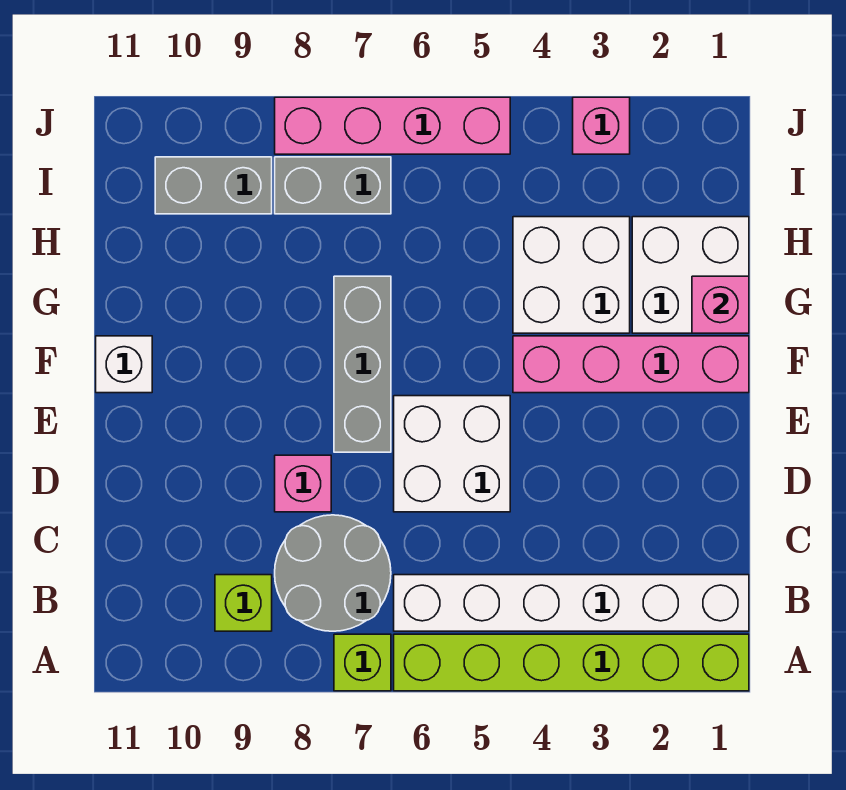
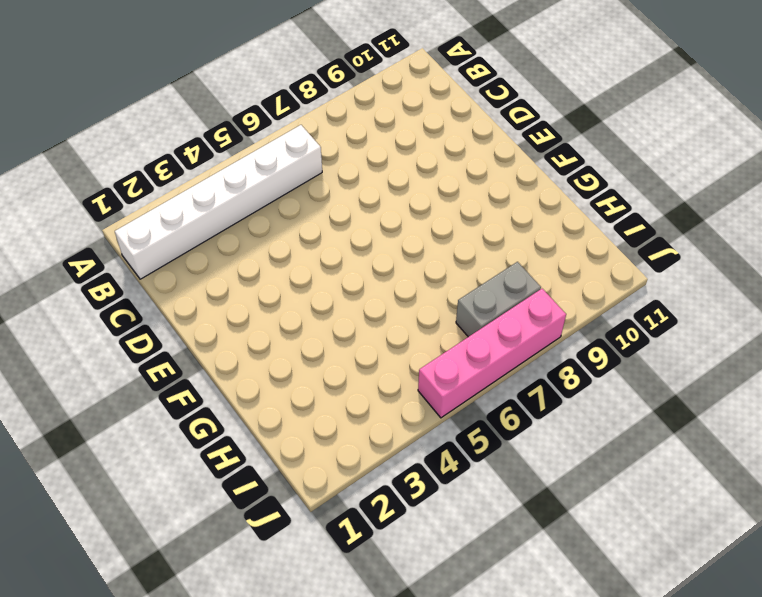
none -> lime 1x6 brick [394,634,749,691]
none -> lime 1x1 brick [334,634,391,691]
none -> grey 2x2 round brick [275,515,391,631]

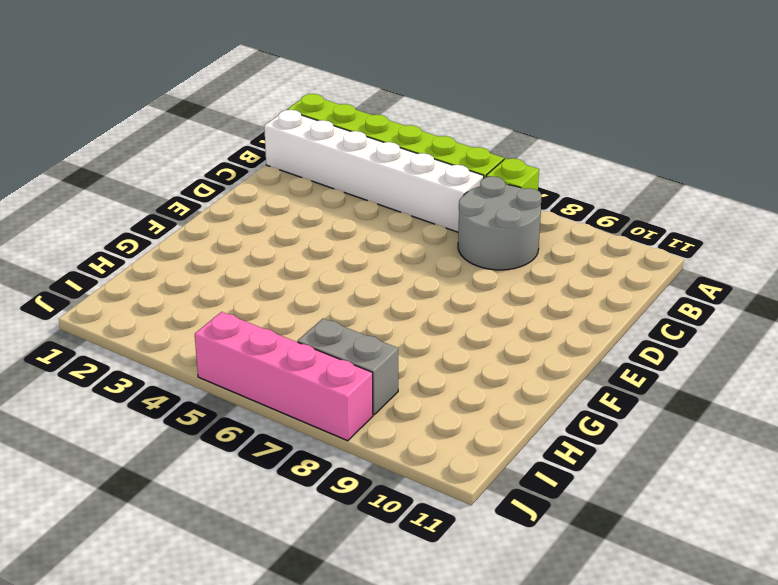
none -> lime 1x1 brick [215,575,272,631]
none -> white 2x2 brick [394,396,510,512]
none -> pink 1x1 brick [275,455,331,512]

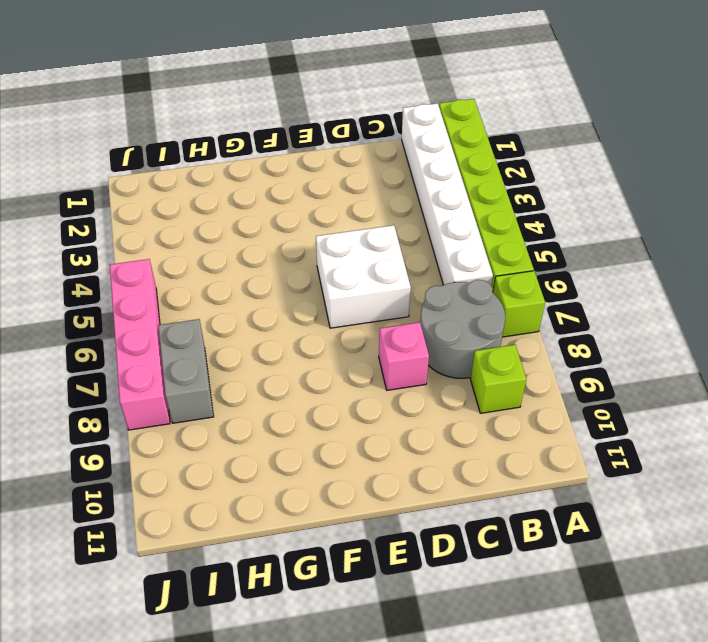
none -> grey 1x3 brick [334,276,391,452]
none -> pink 1x4 brick [513,336,749,393]
none -> white 1x1 brick [96,336,152,393]

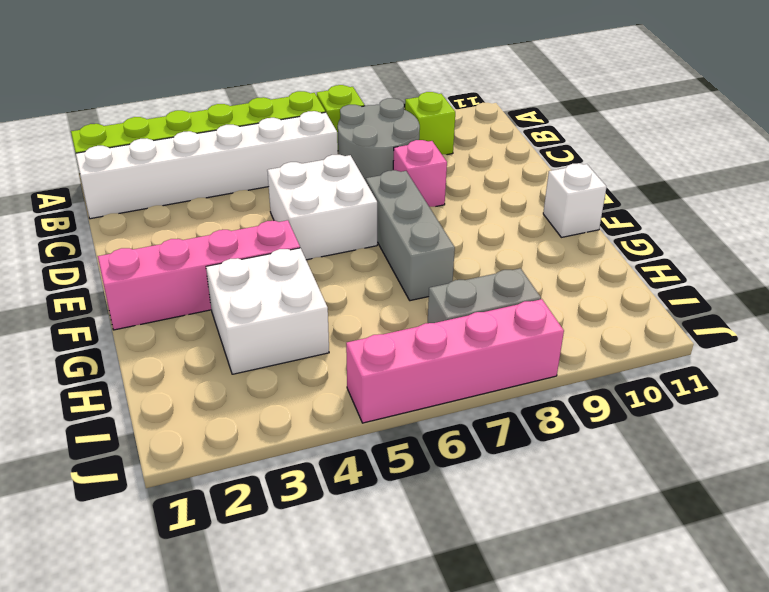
none -> white 2x2 brick [632,217,749,333]
none -> grey 1x2 brick [155,157,272,214]
none -> pink 1x1 brick [573,97,630,154]

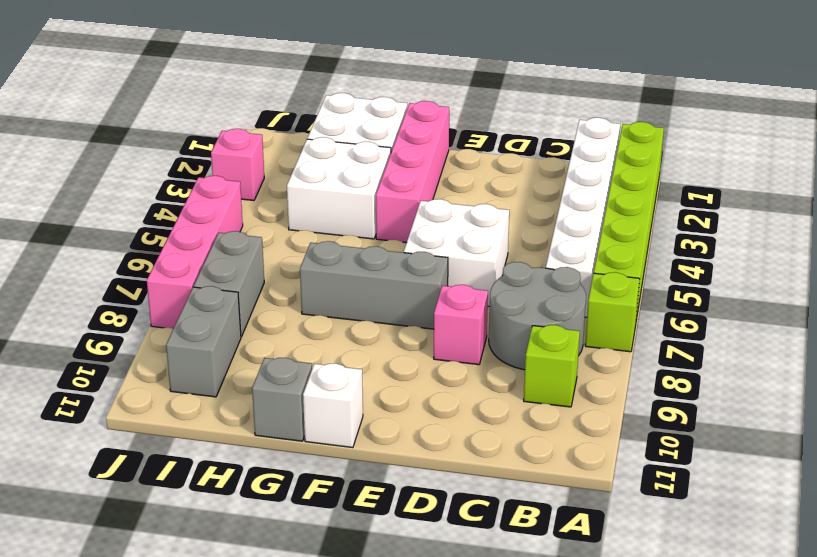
grey 1x1 brick [252,357,312,441] -> none
none -> pink 1x1 brick [692,276,749,333]

